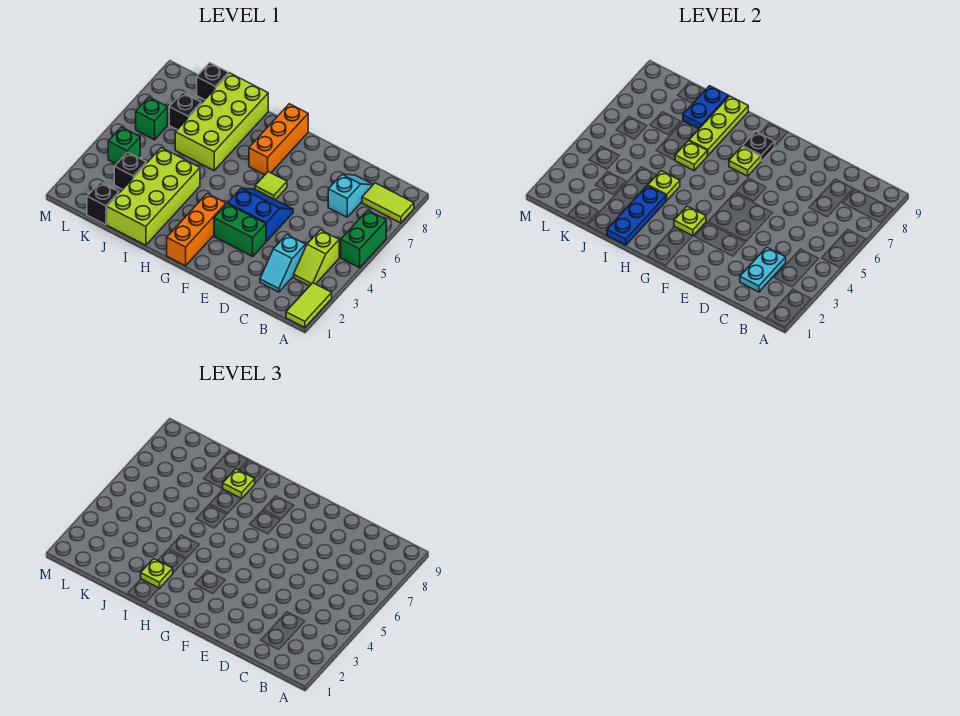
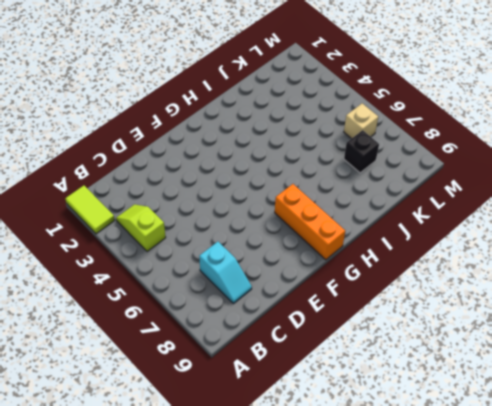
tan 1x1 brick [344,103,378,139] -> green 1x1 brick [136,97,168,140]
none -> green 1x2 brick [341,210,386,268]
none -> lime 1x2 tile [362,183,414,223]
none -> cyan 1x2 slope [260,235,306,292]
none -> green 1x2 brick [214,204,266,256]

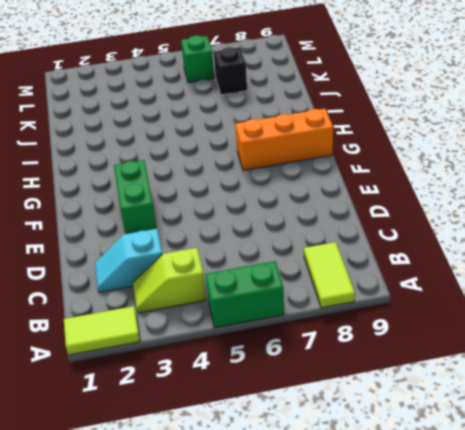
none -> cyan 1x2 slope [328,174,373,217]
none -> blue 2x2 slope [228,188,293,241]
none -> lime 1x1 tile [255,172,287,200]
none -> orange 1x3 brick [167,193,226,266]

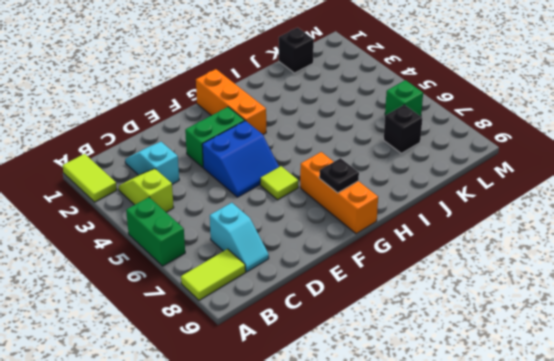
none -> lime 2x4 brick [107,148,200,245]
none -> lime 2x4 brick [175,73,268,170]
none -> black 1x1 brick [114,152,146,189]
none -> black 1x1 brick [197,63,229,100]

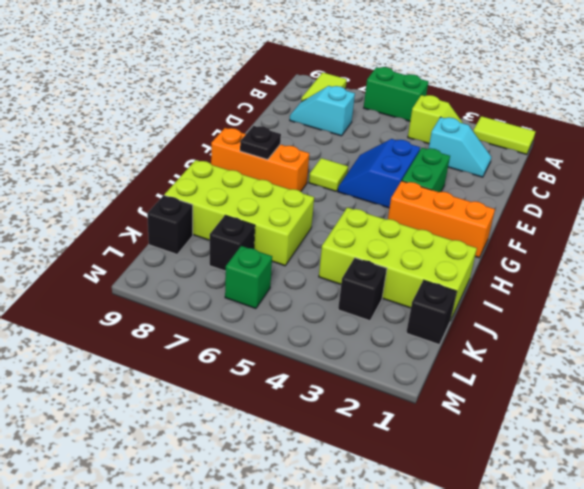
none -> green 1x1 brick [108,127,140,164]
none -> cyan 1x2 plate [740,247,786,292]
none -> lime 1x1 plate [674,206,706,236]
none -> lime 1x1 plate [729,146,761,176]

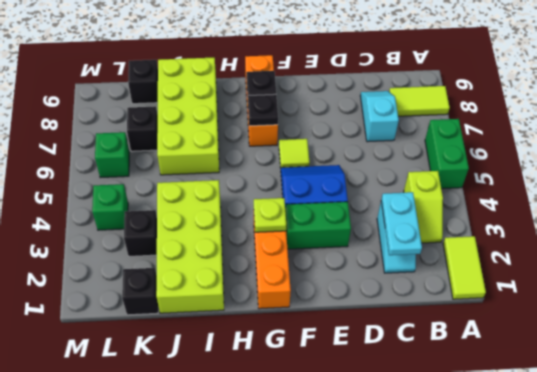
black 1x1 plate [248,94,278,126] -> lime 1x1 plate [729,146,761,176]
none -> blue 1x3 plate [607,186,666,245]
none -> lime 1x1 plate [648,171,680,201]
none -> lime 1x1 plate [675,141,707,170]
none -> lime 1x3 plate [689,96,748,156]

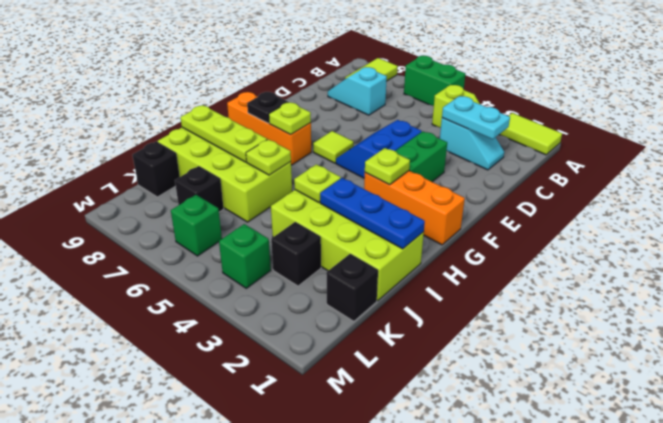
none -> blue 1x2 plate [683,86,729,129]
none -> lime 1x1 plate [141,559,173,588]
none -> lime 1x1 plate [223,469,255,499]

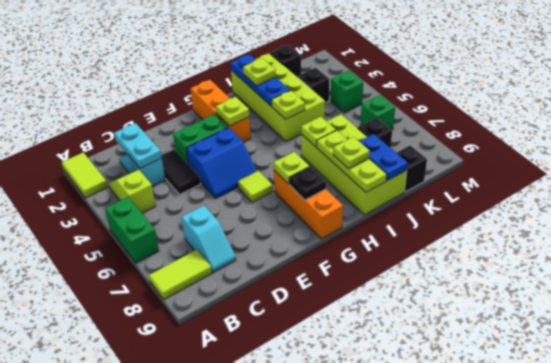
black 1x2 tile [161,149,201,194] -> none

